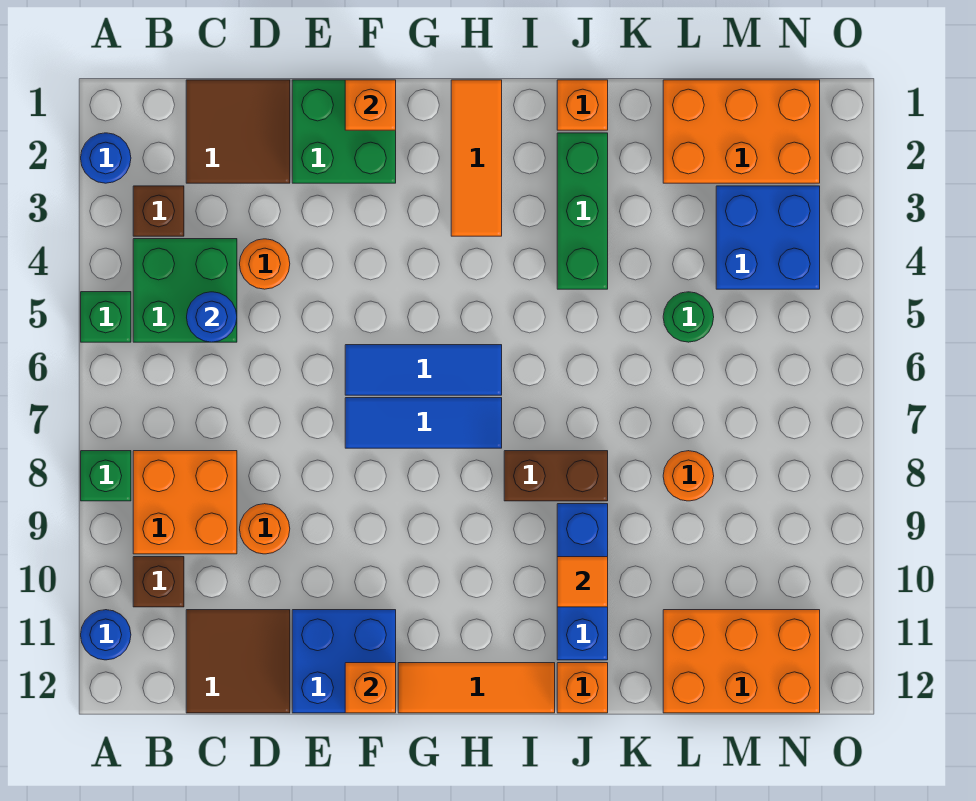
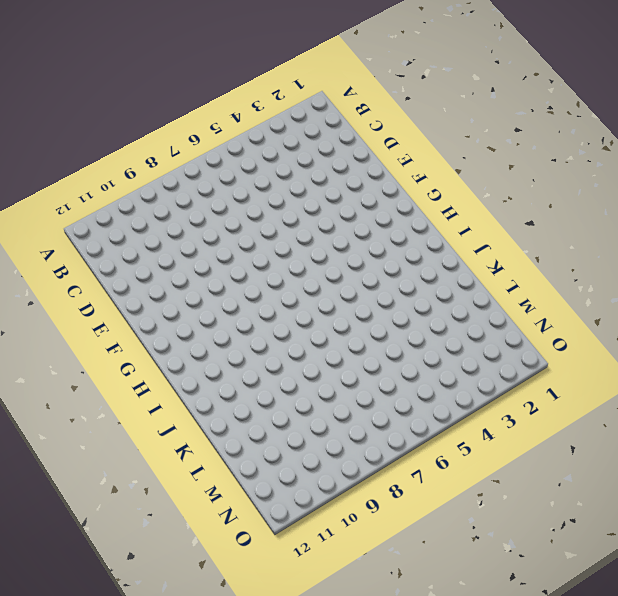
none -> blue 1x1 round brick [81,133,131,183]
none -> green 1x1 brick [81,292,131,342]
none -> green 1x1 brick [81,451,131,501]
none -> blue 1x1 round brick [81,610,131,660]

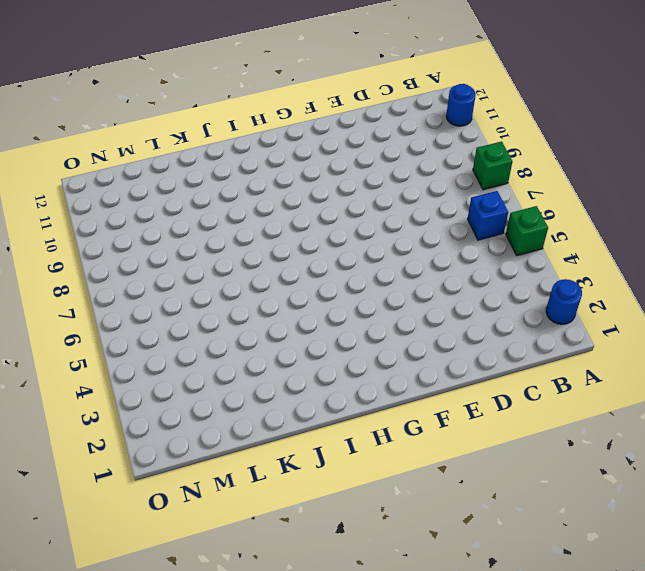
blue 1x1 brick [468,191,508,240] -> none
none -> brown 1x1 brick [133,186,184,236]
none -> green 2x2 brick [133,239,237,342]
none -> orange 2x2 brick [133,451,237,554]
none -> brown 1x1 brick [133,557,184,607]

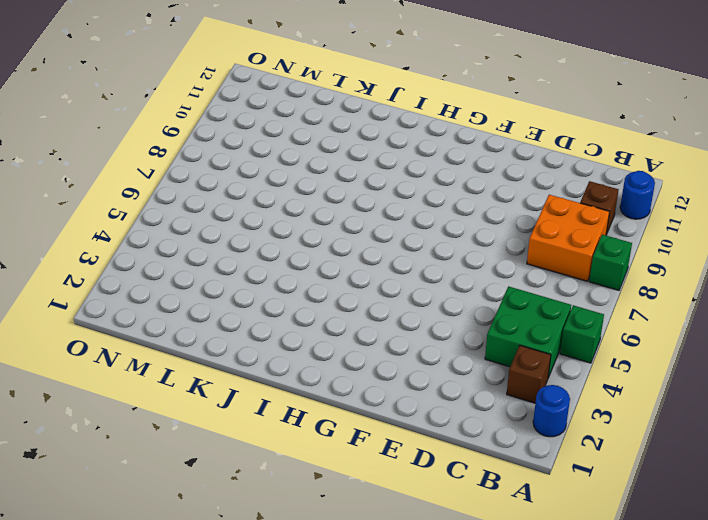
none -> brown 2x2 tile [186,80,290,183]
none -> brown 2x2 tile [186,610,290,713]
none -> orange 1x1 round brick [240,239,290,289]
none -> orange 1x1 round brick [240,504,290,554]

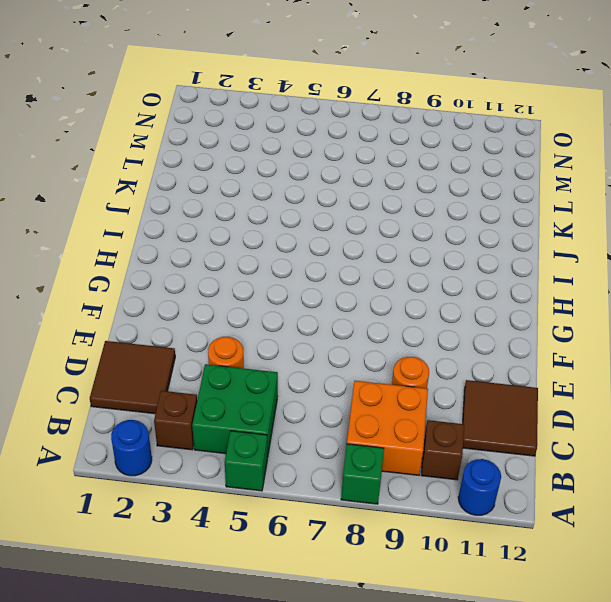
none -> green 2x2 brick [292,80,396,183]
none -> blue 2x2 brick [292,610,396,713]
none -> blue 1x3 tile [345,345,502,395]
none -> blue 1x3 tile [345,398,502,448]

